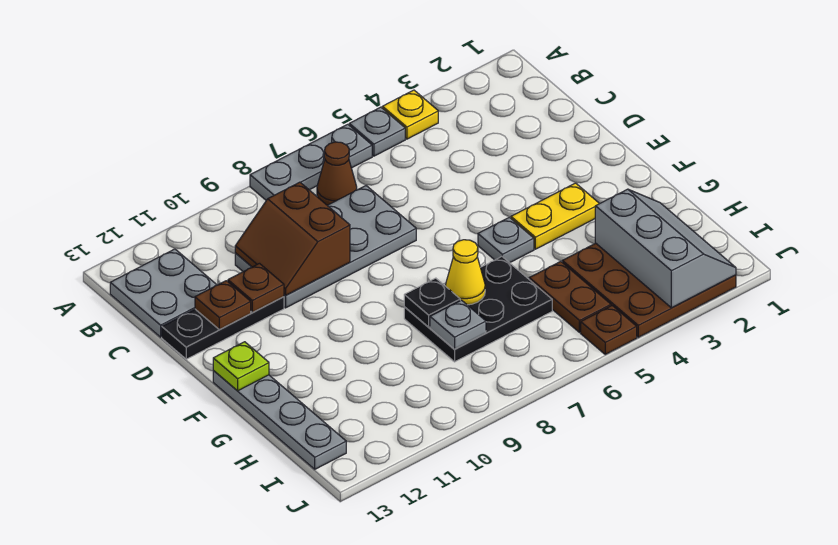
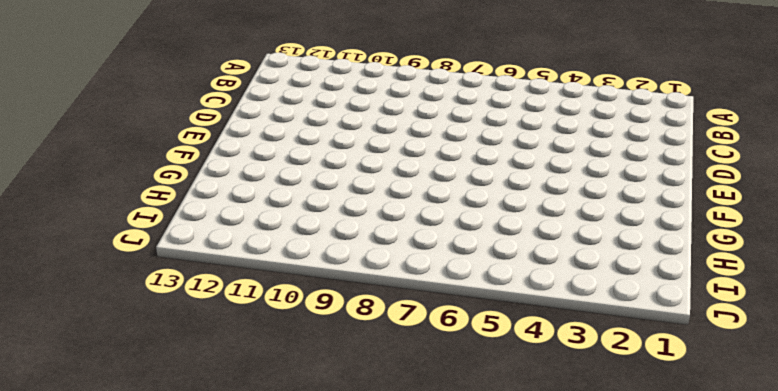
none -> yellow 1x1 plate [382,90,438,139]
none -> grey 1x1 plate [349,107,405,156]
none -> grey 1x3 plate [250,124,372,200]

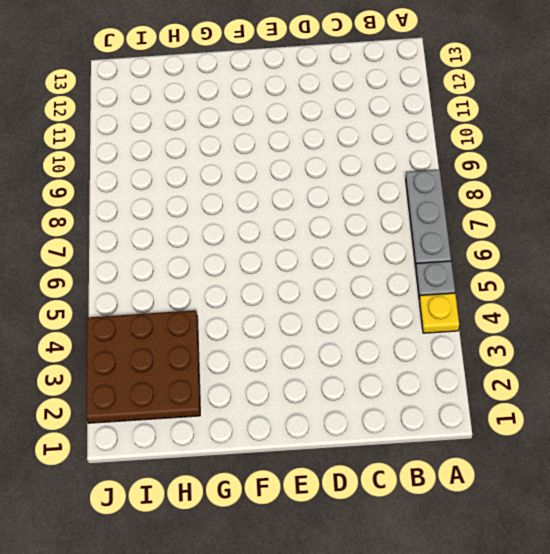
none -> brown 1x1 cone [317,142,357,205]
none -> grey 2x2 plate [110,249,217,337]
none -> grey 2x4 plate [235,186,416,308]

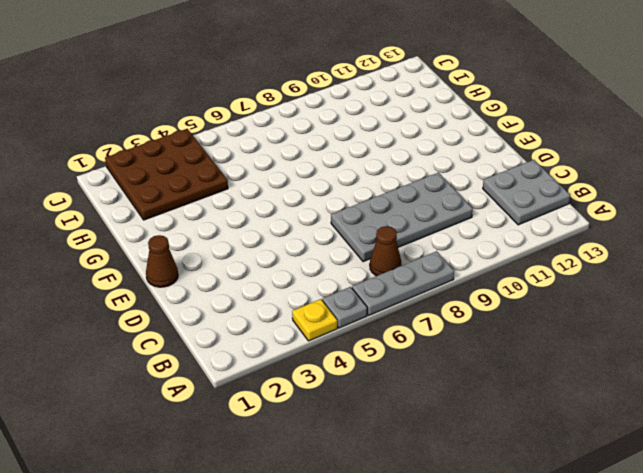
brown 1x1 cone [146,235,178,287] -> none
none -> black 1x3 plate [162,297,284,359]
none -> yellow 1x2 plate [511,183,599,249]
none -> grey 1x1 plate [478,217,534,263]

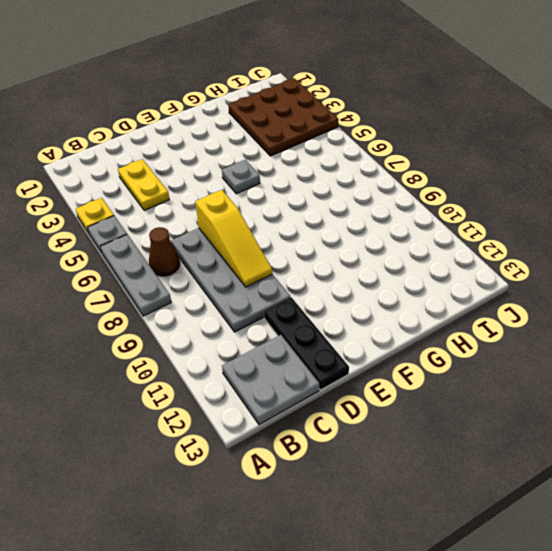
yellow 1x2 plate [118,159,169,210] -> yellow 1x2 plate moved to [511,183,599,249]
yellow 1x3 slope [195,190,272,287] -> brown 2x2 slope [235,182,350,296]
none -> grey 1x4 plate [213,371,346,469]
none -> black 2x3 plate [404,257,552,362]
none -> brown 1x2 plate [529,261,611,333]

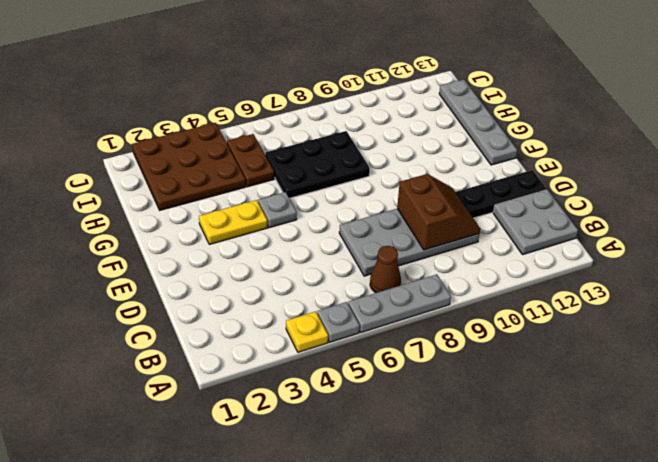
none -> brown 1x1 plate [581,306,637,354]
none -> brown 1x1 plate [228,263,284,313]
none -> brown 1x1 plate [195,281,251,330]

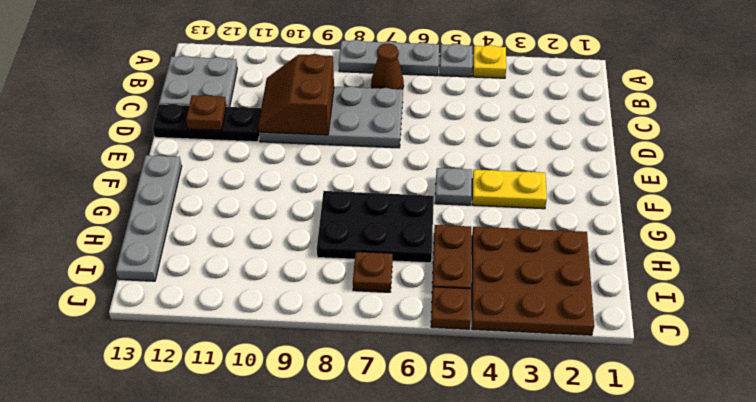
brown 1x1 plate [353,252,393,292] -> brown 1x1 plate moved to [228,263,284,313]
none -> lime 1x1 plate [213,342,269,391]
none -> yellow 1x1 cone [446,240,485,305]
none -> black 1x1 plate [404,278,460,327]

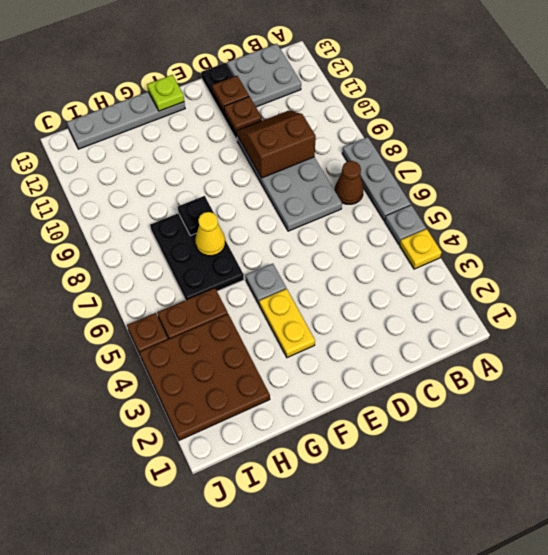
none -> grey 2x3 slope [595,189,736,308]
none -> grey 1x1 plate [430,300,486,349]

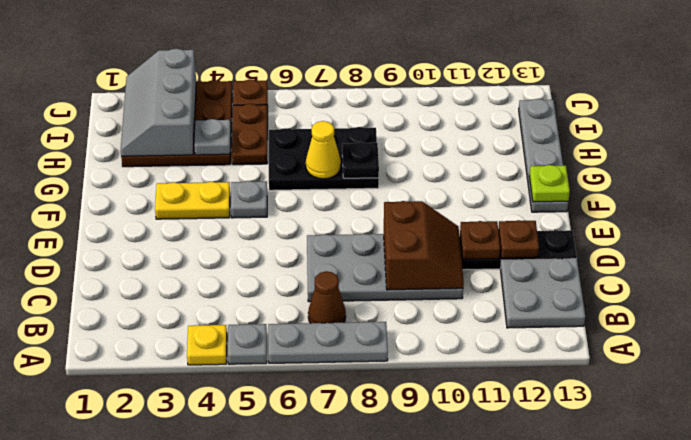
grey 1x1 plate [194,119,231,155] -> grey 1x1 plate moved to [430,300,486,349]

